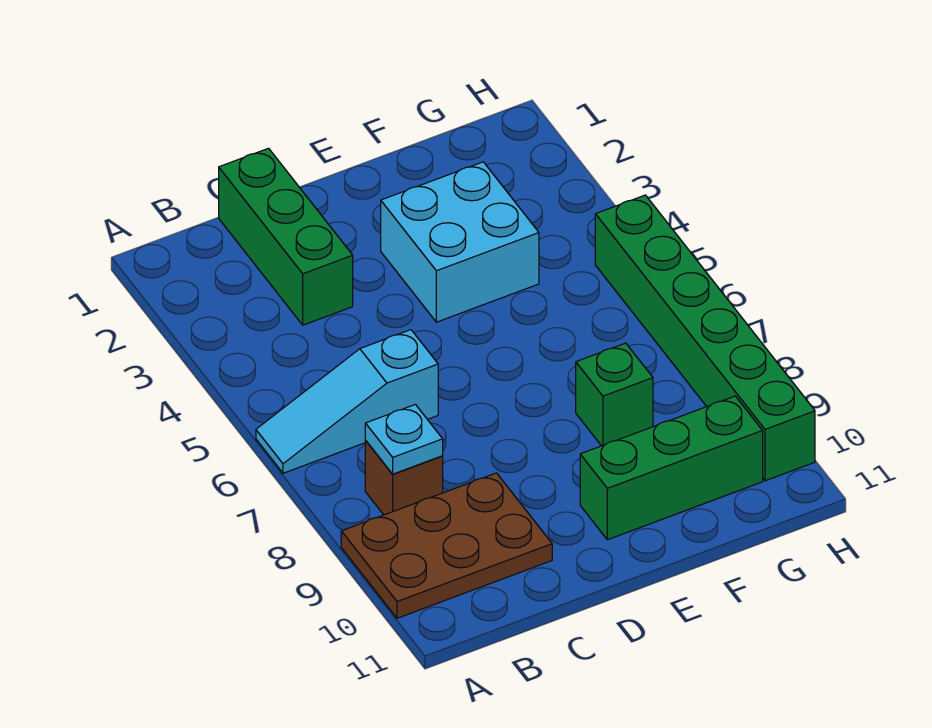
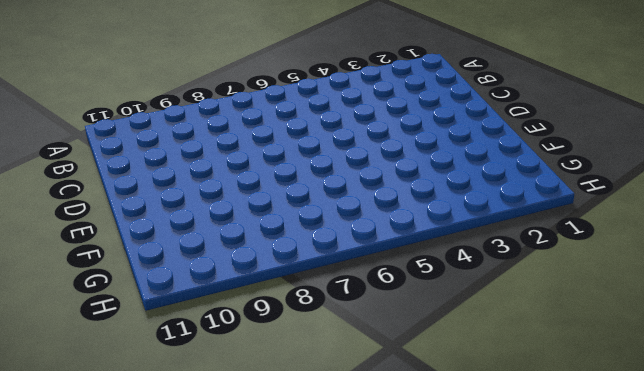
none -> cyan 1x3 slope [256,330,438,473]
none -> brown 2x3 plate [341,473,552,618]

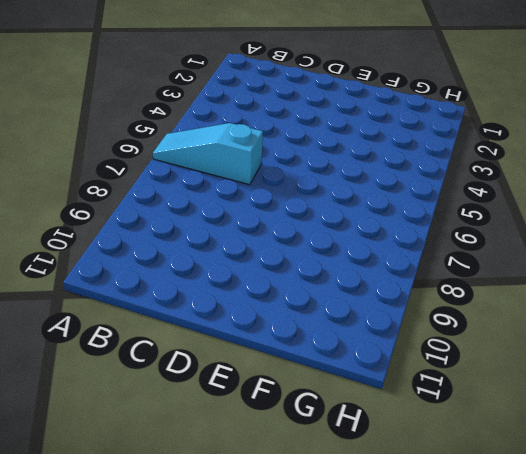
none -> brown 2x3 plate [341,473,552,618]
none -> brown 1x1 brick [365,441,443,515]

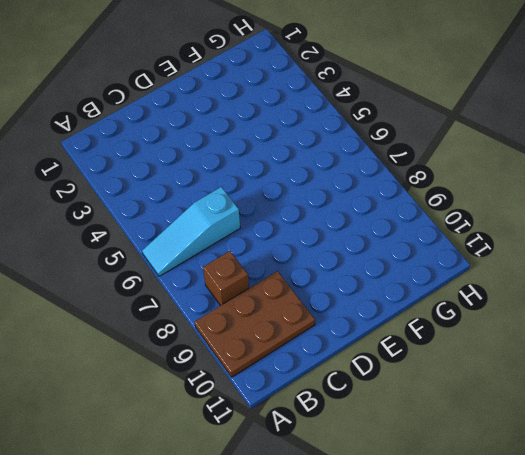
none -> green 1x3 brick [219,148,353,325]
none -> cyan 2x2 brick [381,162,539,322]

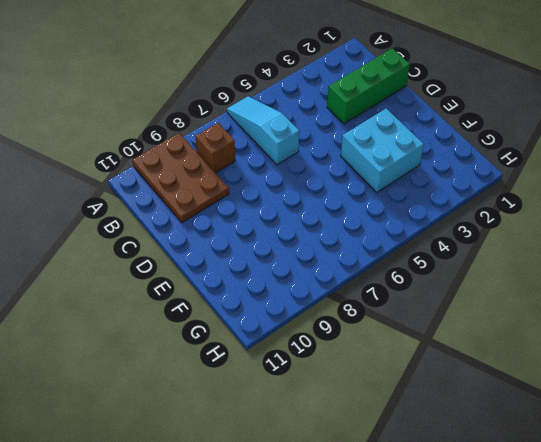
none -> green 1x3 brick [580,396,763,540]
none -> green 1x1 brick [576,343,653,446]

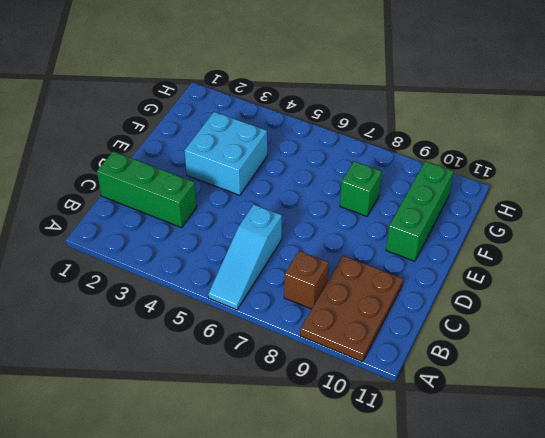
none -> green 1x6 brick [595,195,815,481]
none -> cyan 1x1 plate [365,404,443,474]

